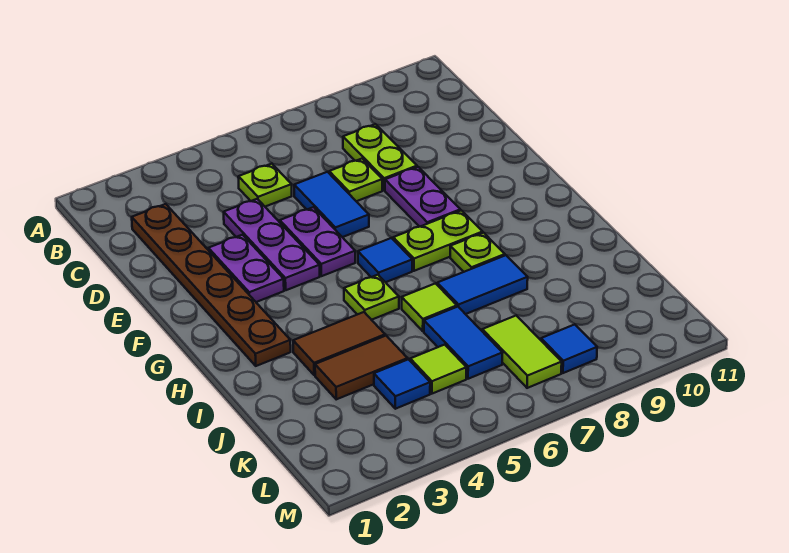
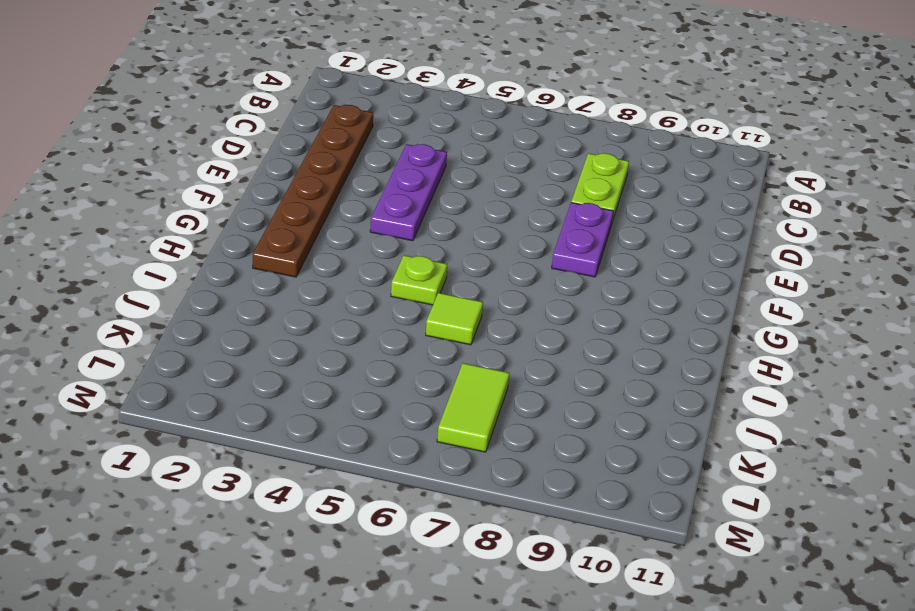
none -> lime 1x1 plate [238,164,292,207]
none -> blue 1x2 tile [294,172,369,237]
none -> lime 1x1 plate [329,159,382,201]

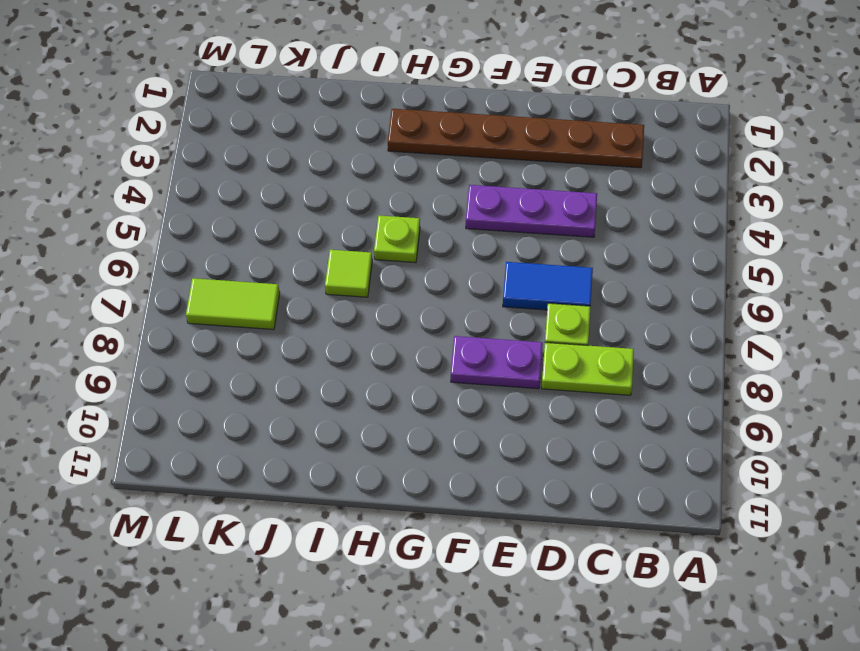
none -> lime 1x1 plate [238,164,292,207]
none -> purple 1x2 plate [208,235,284,302]
none -> purple 1x2 plate [280,207,355,276]

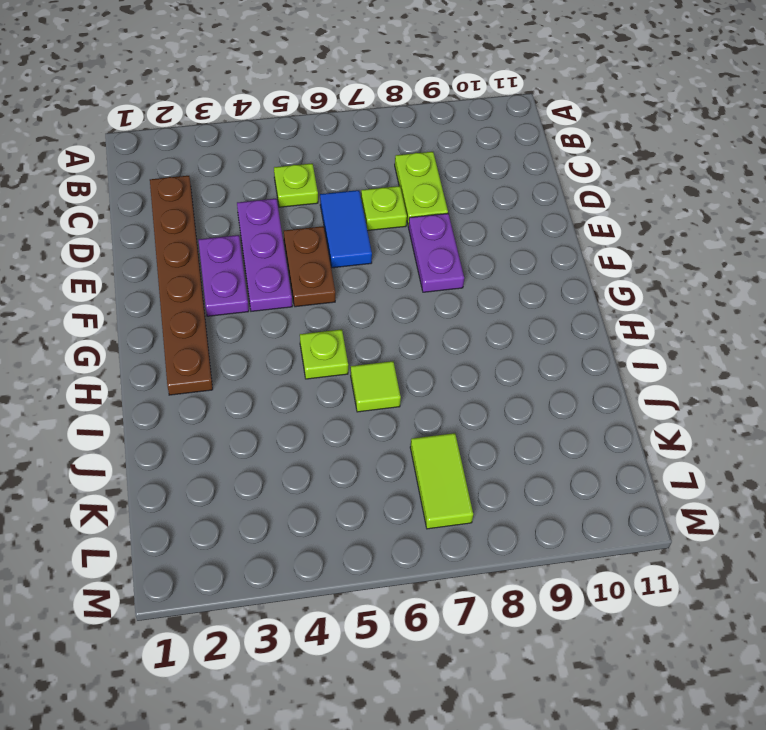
brown 1x2 plate [284,226,335,307] -> purple 1x2 plate [280,207,355,276]
none -> blue 1x1 tile [358,238,412,282]
none -> lime 1x2 plate [393,210,483,271]
none -> lime 1x1 plate [450,233,505,272]

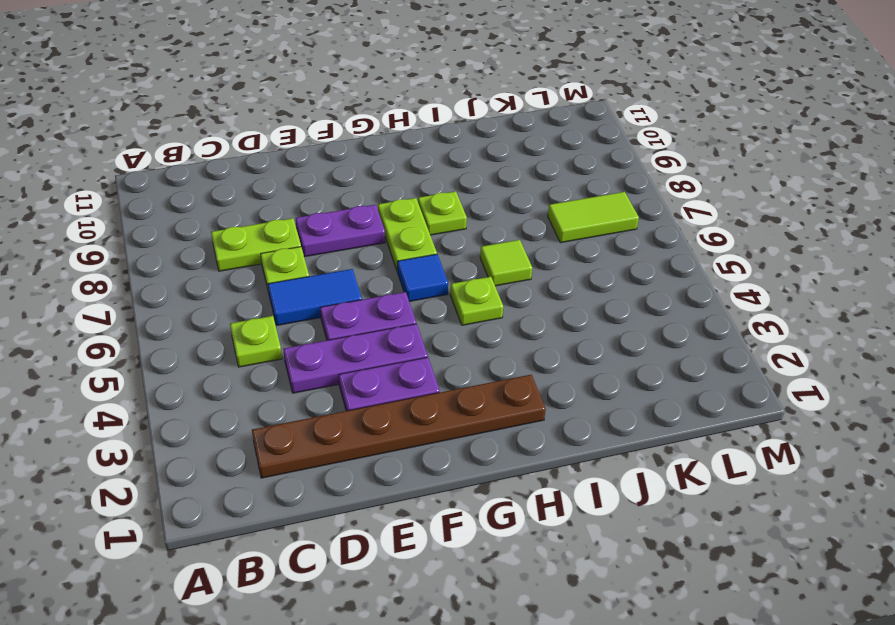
none -> brown 1x2 tile [293,312,385,375]
none -> blue 1x2 tile [437,255,528,314]
none -> brown 1x2 tile [315,336,408,399]

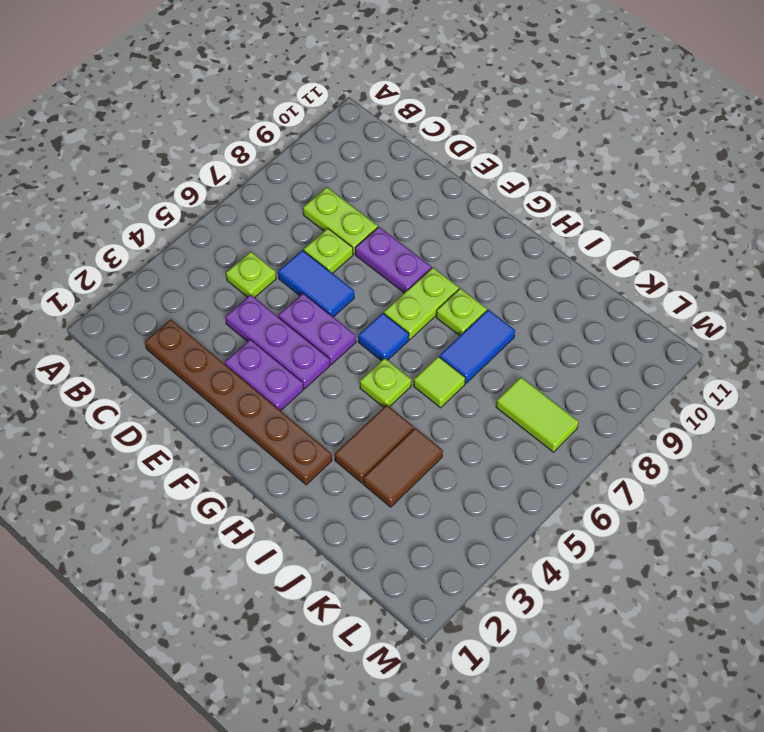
none -> blue 1x2 tile [424,307,502,379]
none -> blue 1x1 tile [374,359,430,409]
none -> lime 1x1 tile [410,345,466,394]

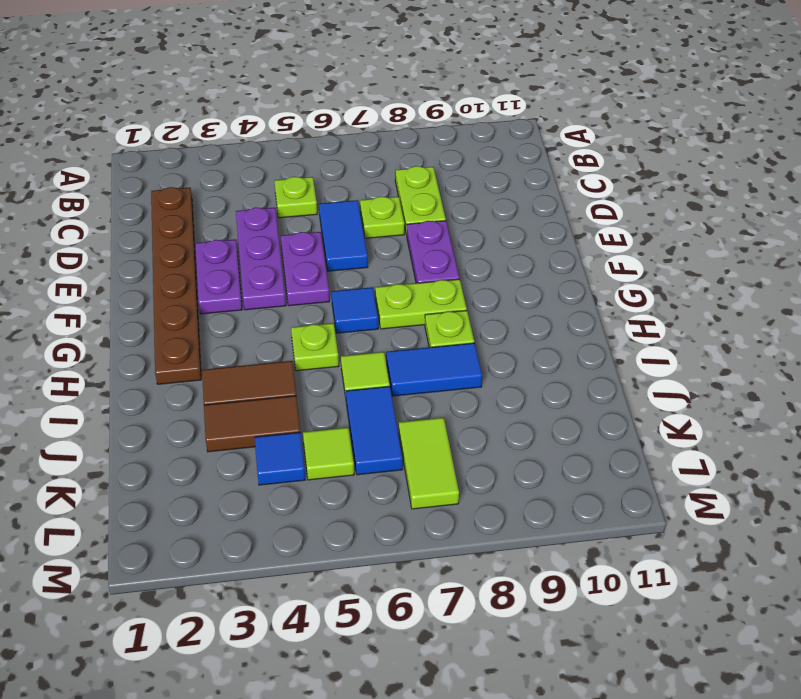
none -> blue 1x1 tile [541,324,597,373]

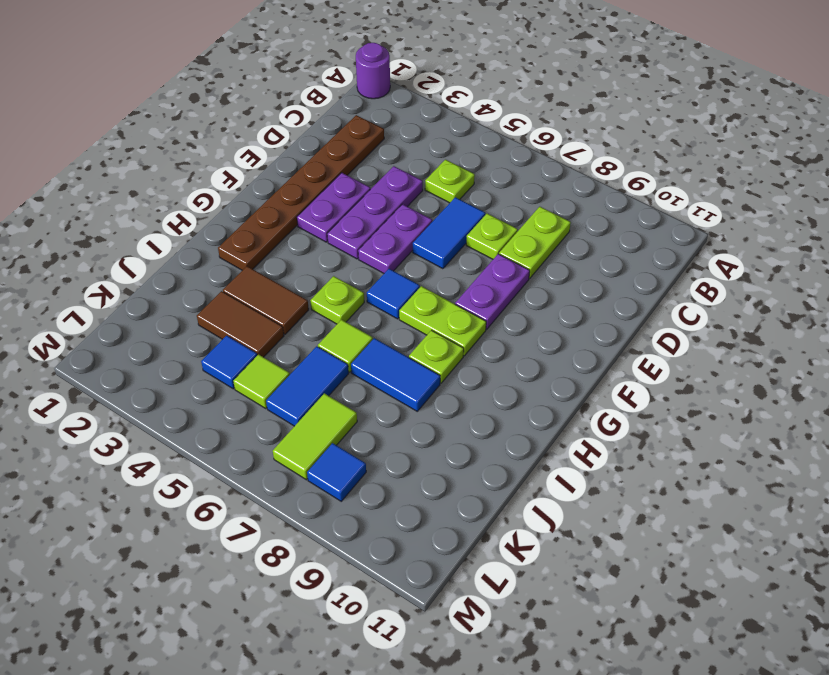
purple 1x1 round brick [356,43,390,99] -> none

